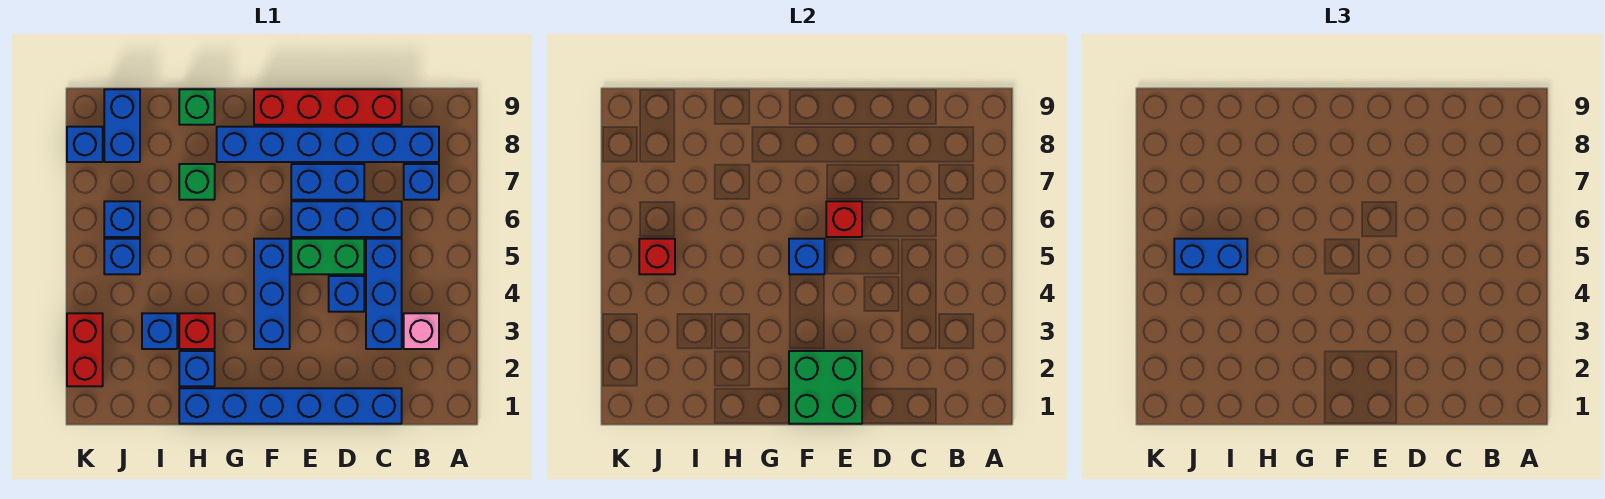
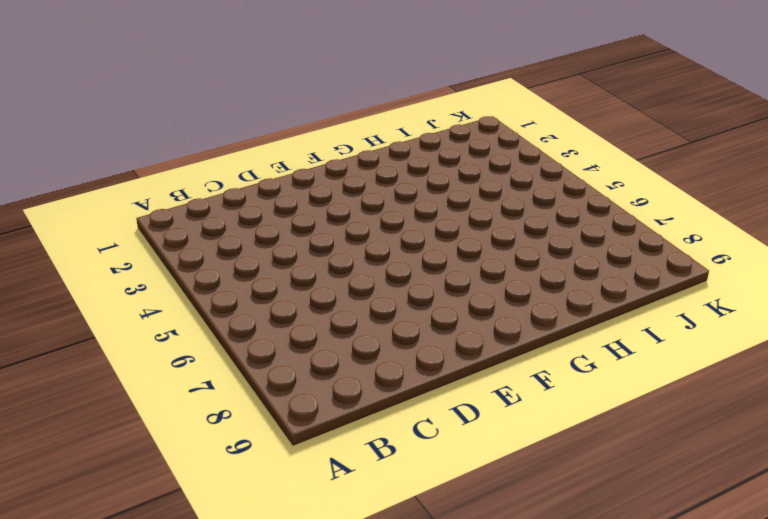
none -> pink 1x1 brick [404,313,439,349]
none -> blue 1x1 brick [404,164,439,200]
none -> blue 1x6 brick [217,127,439,162]

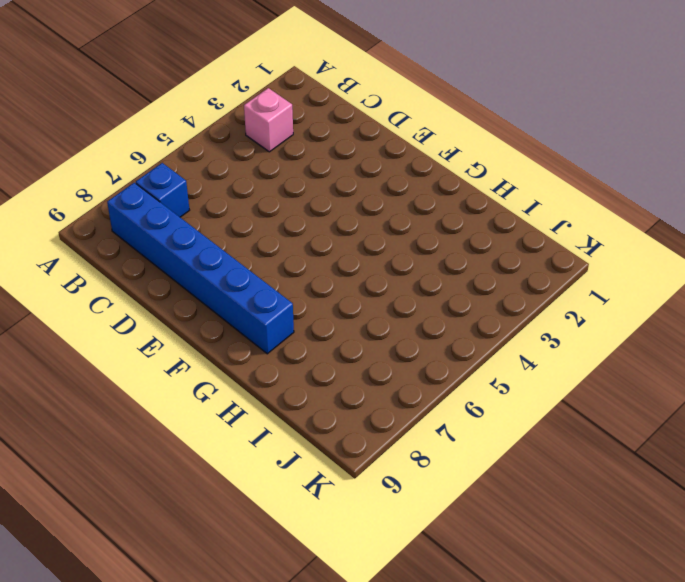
none -> blue 1x6 brick [179,388,402,424]
none -> blue 1x3 brick [366,239,402,349]
none -> blue 1x3 brick [291,201,402,237]

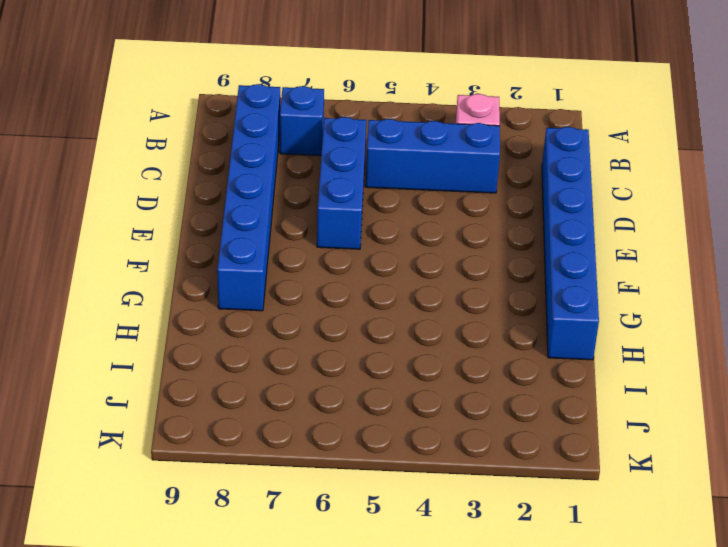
none -> red 1x4 brick [254,89,402,125]
none -> blue 1x1 brick [329,276,364,312]
none -> green 1x2 brick [291,239,364,274]

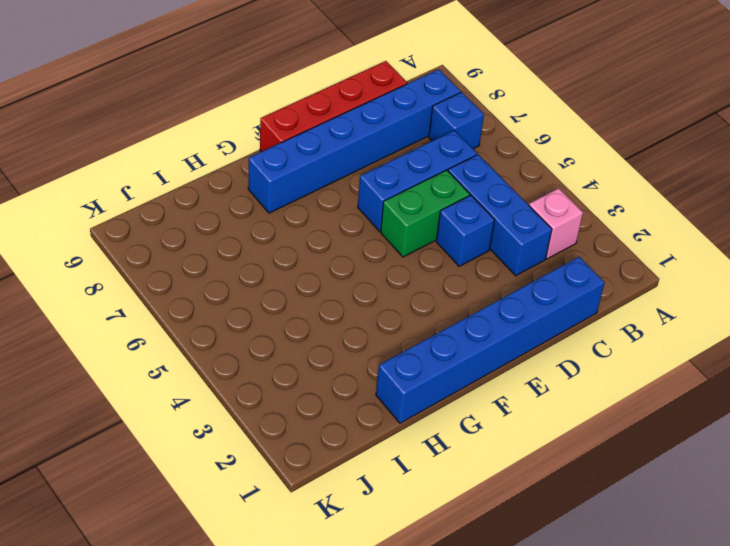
none -> blue 1x2 brick [291,164,364,200]
none -> blue 1x3 brick [254,239,290,349]
none -> blue 1x1 brick [179,351,215,386]

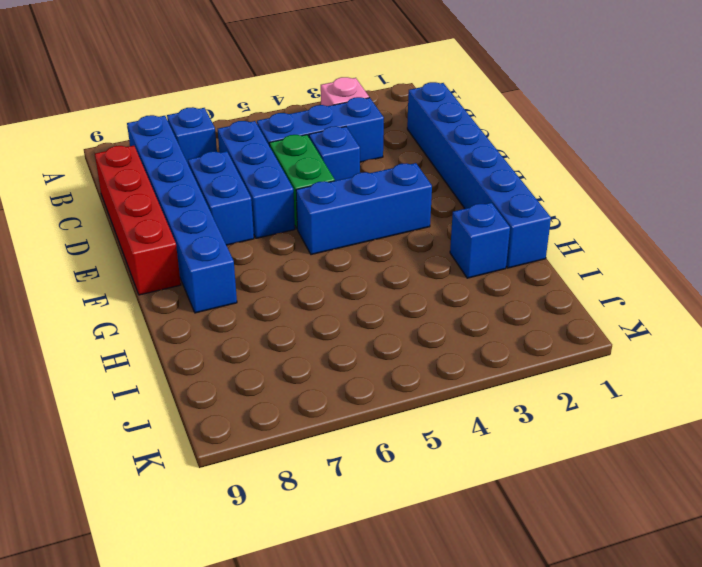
none -> red 1x1 brick [179,313,215,349]
none -> green 1x1 brick [179,164,215,200]
none -> green 1x1 brick [179,89,215,125]

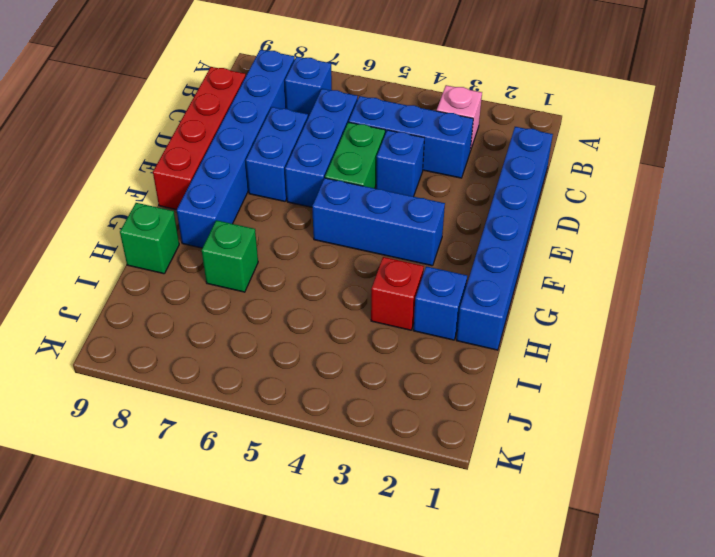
none -> blue 1x1 brick [142,313,177,349]
none -> blue 1x1 brick [104,239,140,274]
none -> blue 1x1 brick [104,201,140,237]

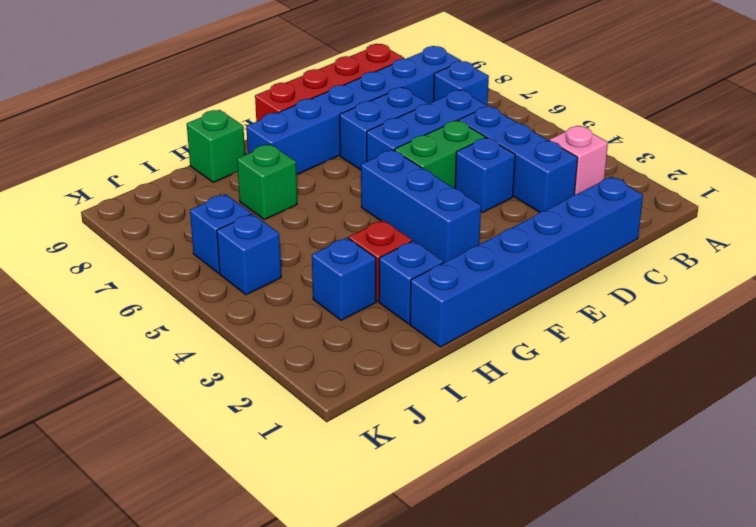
none -> blue 1x2 brick [104,89,140,162]
none -> red 1x2 brick [67,313,103,386]
none -> blue 1x1 brick [67,127,103,162]

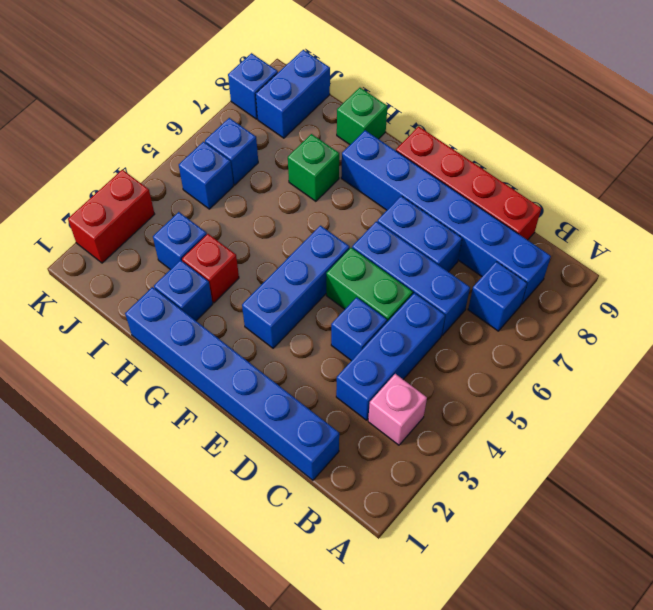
none -> green 2x2 brick [789,351,862,424]
none -> red 1x1 brick [826,201,862,237]
none -> blue 1x1 brick [789,239,825,274]

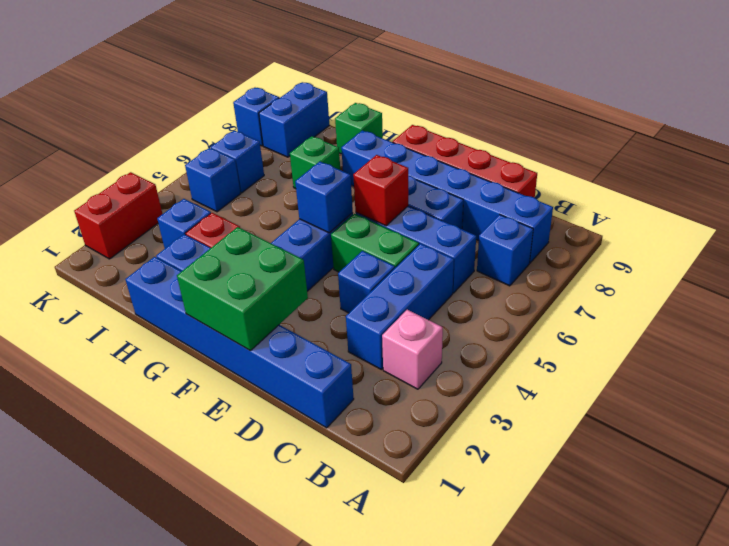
none -> red 1x1 brick [639,239,675,274]
none -> blue 1x2 brick [1174,239,1247,274]

